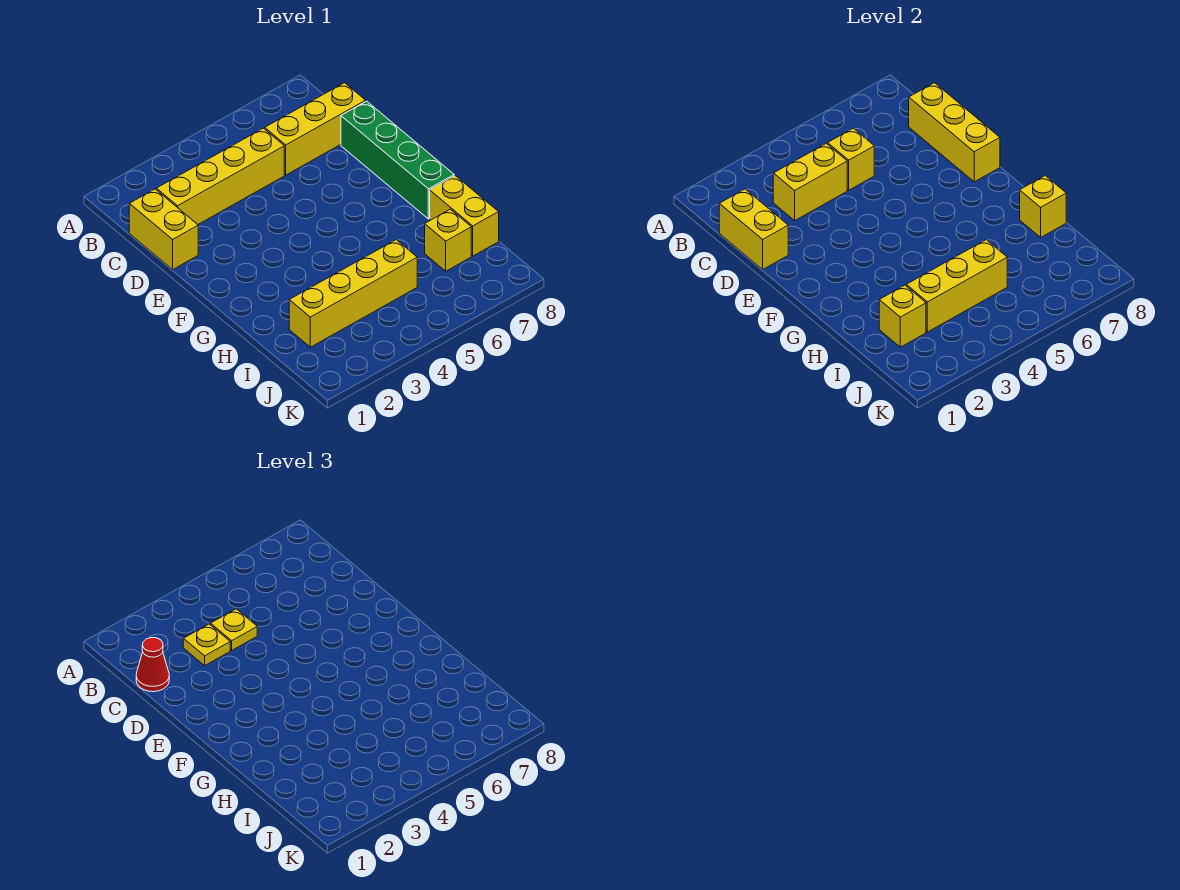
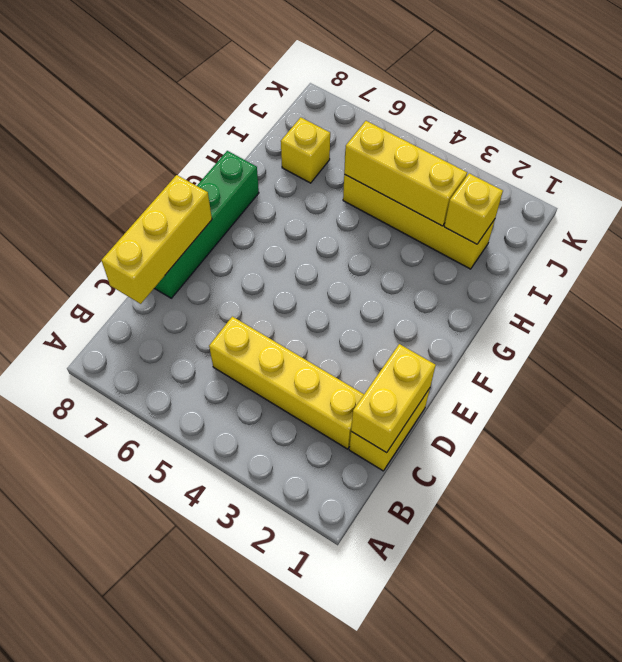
none -> yellow 1x3 brick [265,83,366,175]
none -> yellow 1x2 brick [430,176,499,256]
none -> yellow 1x2 brick [773,143,847,221]

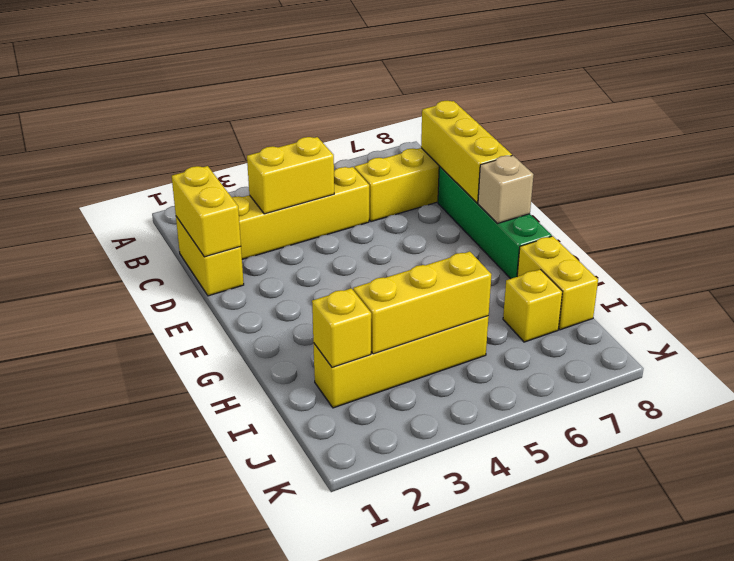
tan 1x1 brick [478,156,534,224] -> none
none -> yellow 1x1 brick [828,128,874,190]
none -> yellow 1x1 brick [1020,176,1066,237]
none -> red 1x1 cone [136,638,169,692]

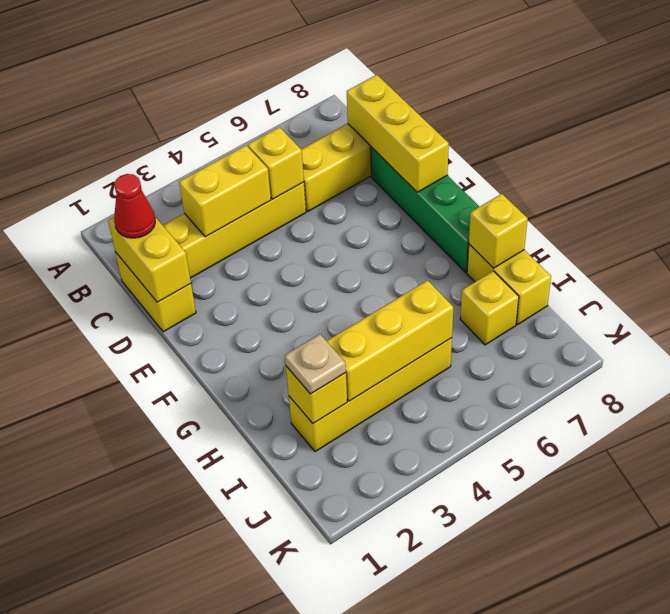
tan 1x1 plate [285,334,346,394] -> none
none -> yellow 1x1 plate [183,624,230,666]
none -> yellow 1x1 plate [211,609,257,650]

